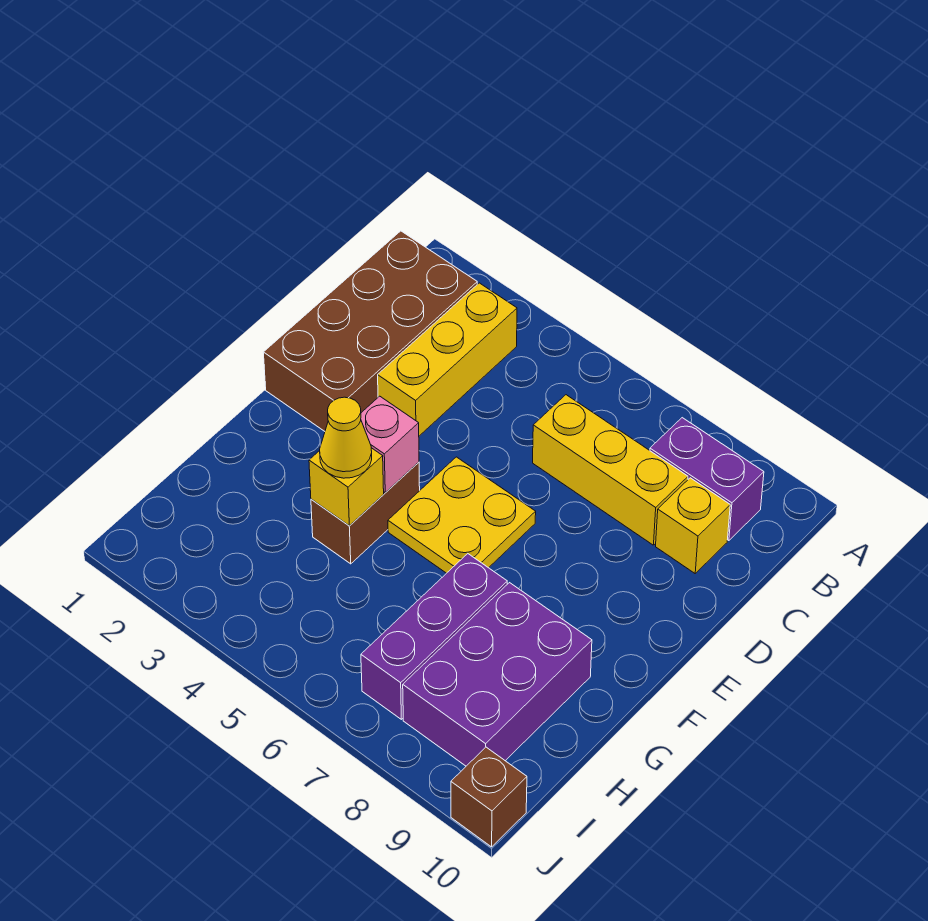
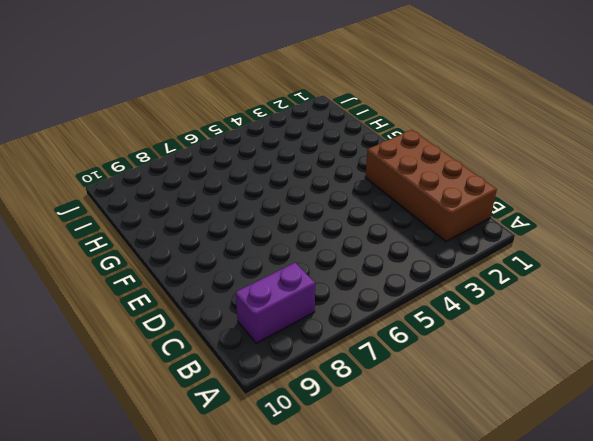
none -> yellow 1x3 brick [378,283,517,436]
none -> yellow 1x3 brick [533,395,688,545]
none -> yellow 1x1 brick [656,478,730,573]

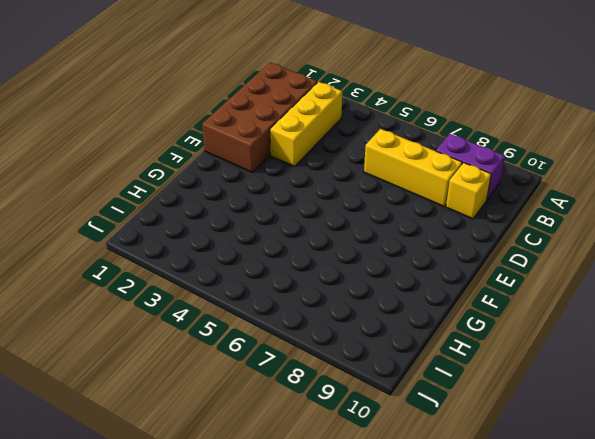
none -> yellow 2x2 plate [388,457,536,573]
none -> brown 1x2 brick [311,462,420,564]
none -> purple 1x3 brick [361,554,507,719]

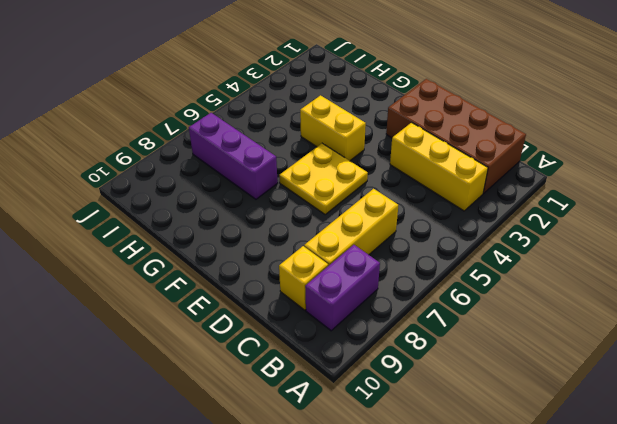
yellow 1x2 brick [300,95,366,161] -> brown 1x2 brick [311,462,420,564]
none -> purple 2x3 brick [403,583,592,766]
none -> brown 1x1 brick [451,747,527,847]
none -> pink 1x1 brick [361,396,419,493]

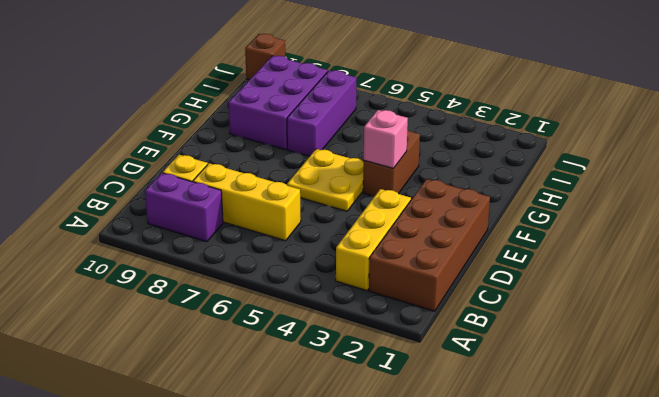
none -> yellow 1x1 brick [309,448,384,526]
none -> yellow 1x1 cone [320,397,372,478]

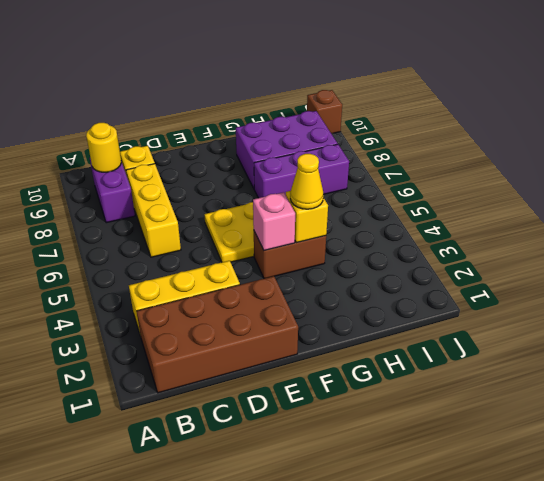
yellow 1x1 round brick [86,123,121,172] -> none

